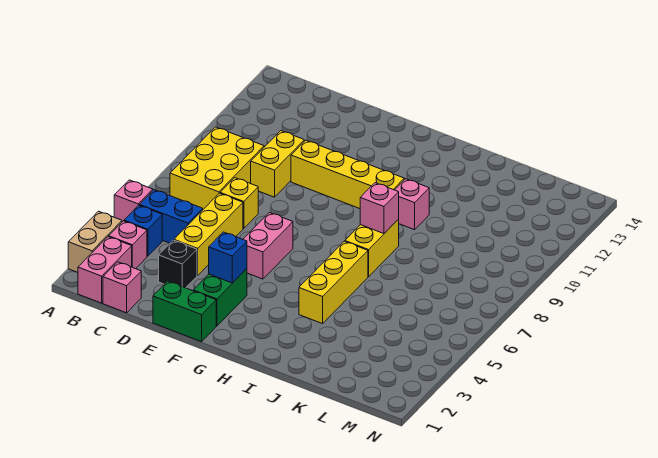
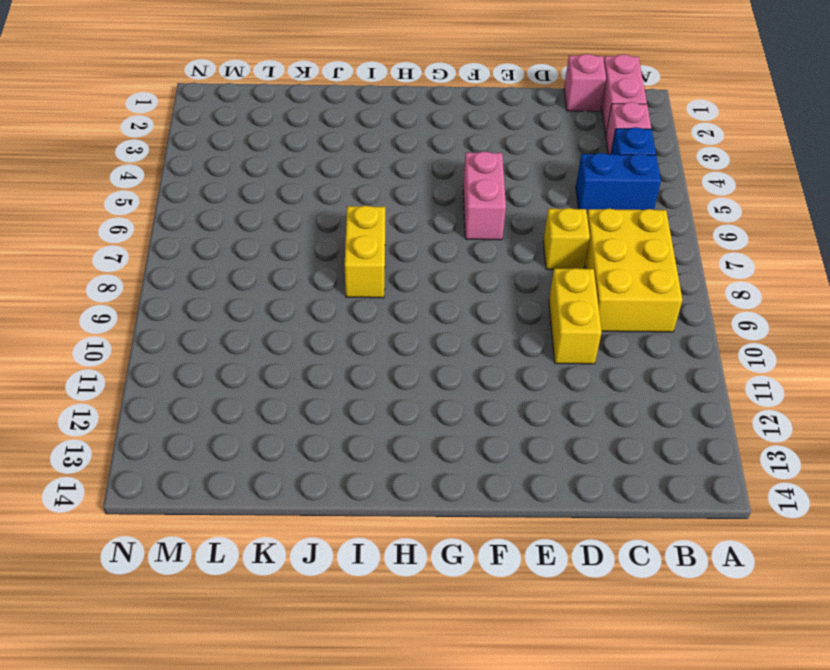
none -> tan 1x2 brick [68,211,122,272]
none -> pink 1x1 brick [114,180,153,222]
none -> black 1x1 brick [159,240,197,288]

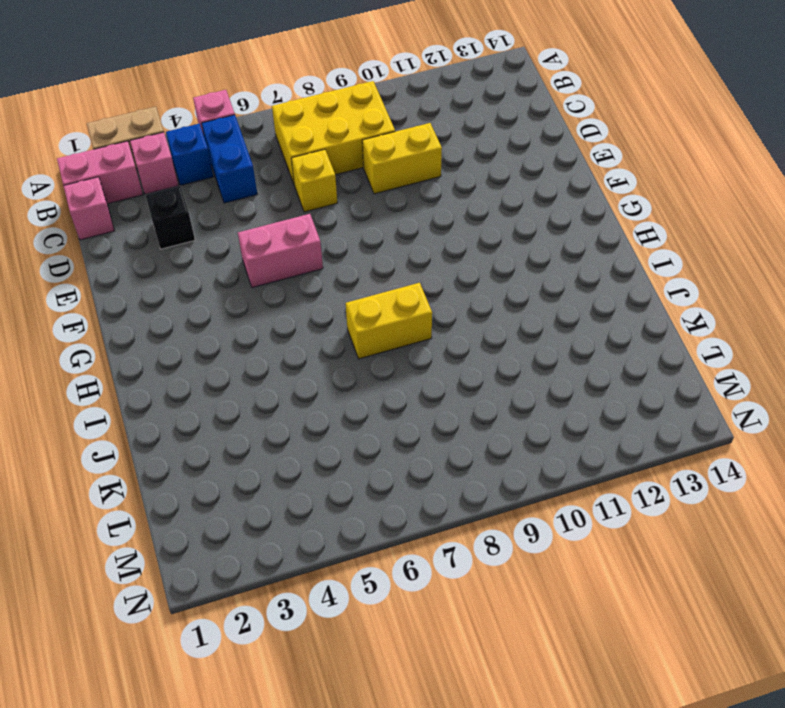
none -> yellow 1x3 brick [174,193,243,275]
none -> green 1x2 brick [153,281,216,342]
none -> yellow 1x4 brick [291,140,404,209]

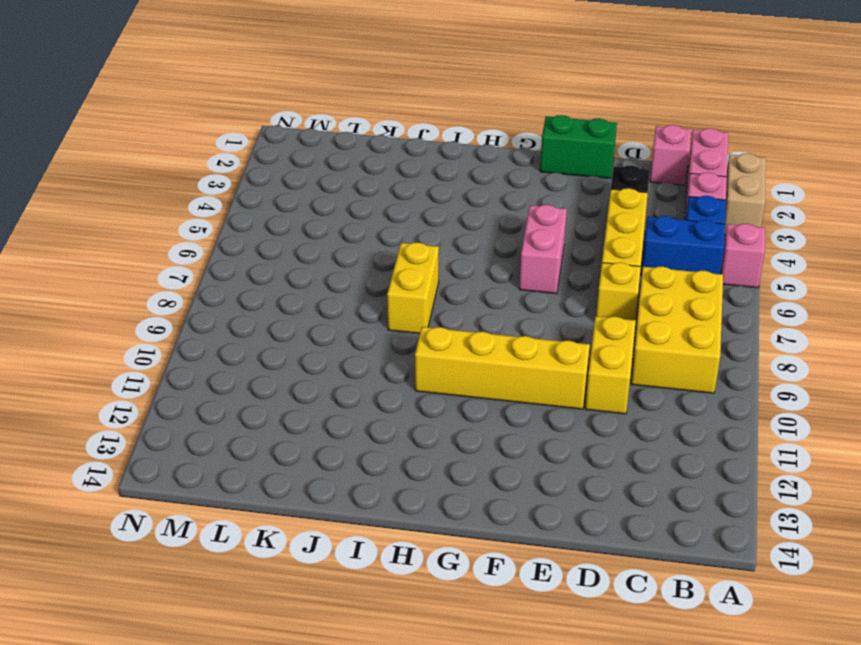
none -> green 1x2 brick [193,269,247,326]
none -> yellow 1x3 brick [299,241,368,324]
none -> pink 1x1 brick [395,179,429,230]

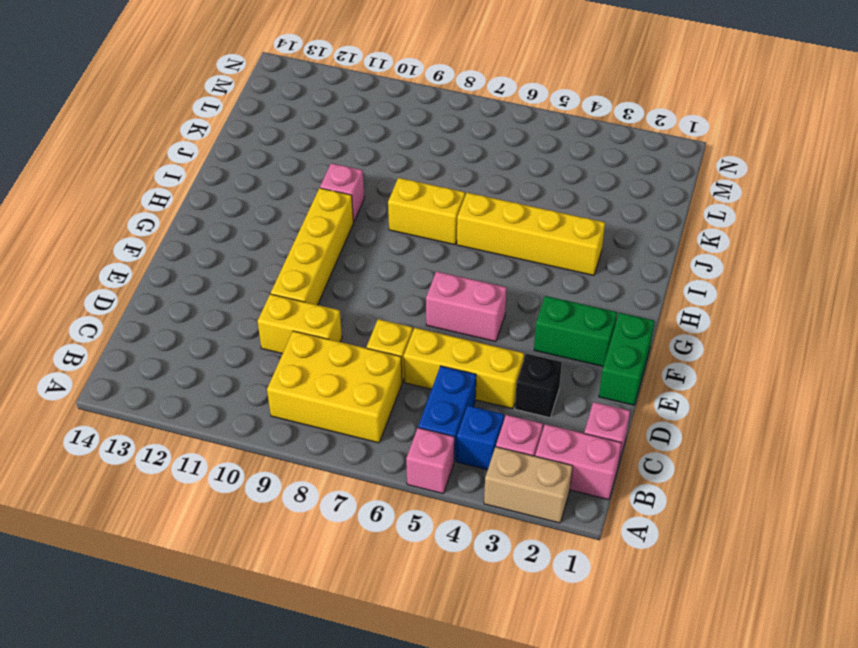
yellow 1x4 brick [457,193,605,275] -> yellow 1x3 brick [299,241,368,324]
none -> blue 1x1 brick [209,232,247,283]
none -> pink 1x1 brick [360,183,399,234]

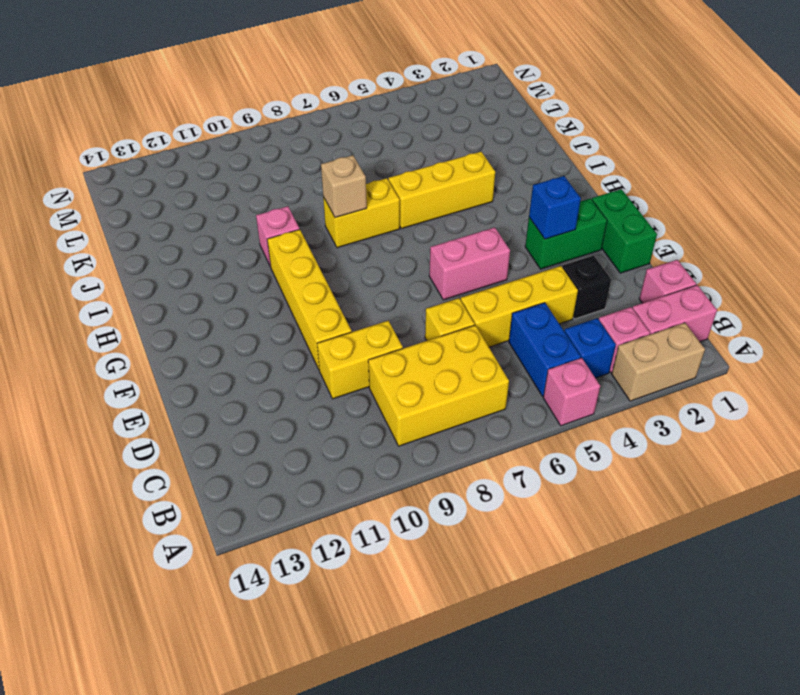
tan 1x1 brick [321,155,367,218] -> pink 1x1 brick [360,183,399,234]

